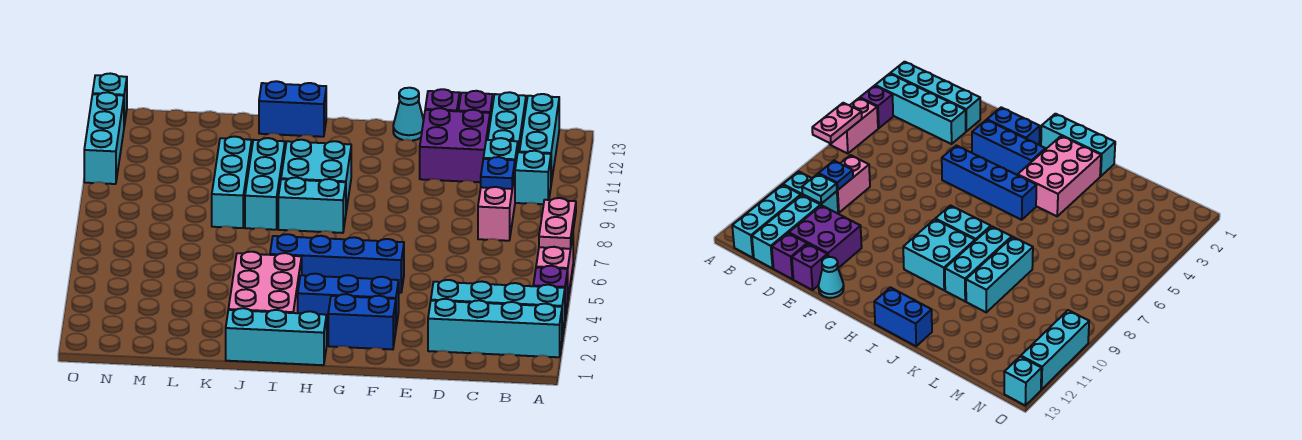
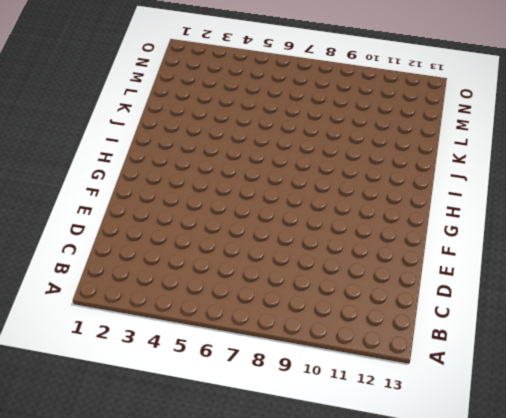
none -> cyan 1x4 brick [428,299,562,357]
none -> cyan 1x4 brick [431,280,565,337]
none -> purple 1x1 brick [533,266,568,316]

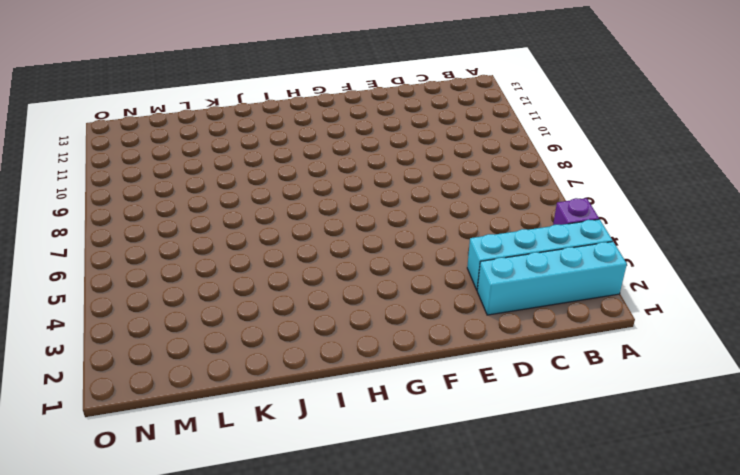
none -> pink 1x2 brick [536,236,573,296]
none -> cyan 1x2 brick [515,151,551,204]
none -> cyan 1x3 brick [520,94,559,183]

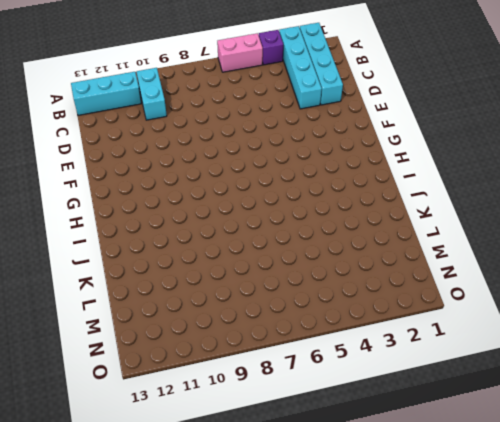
none -> pink 1x2 brick [478,174,515,241]
none -> cyan 1x3 brick [488,92,526,152]
none -> purple 2x2 brick [420,108,490,182]

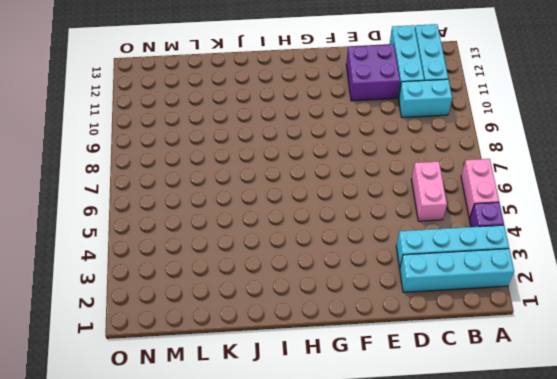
pink 1x2 brick [411,161,447,221] -> pink 1x2 brick moved to [478,174,515,241]
none -> purple 1x1 brick [459,91,493,121]
none -> purple 1x1 brick [425,89,460,111]
none -> blue 1x2 brick [328,294,396,349]

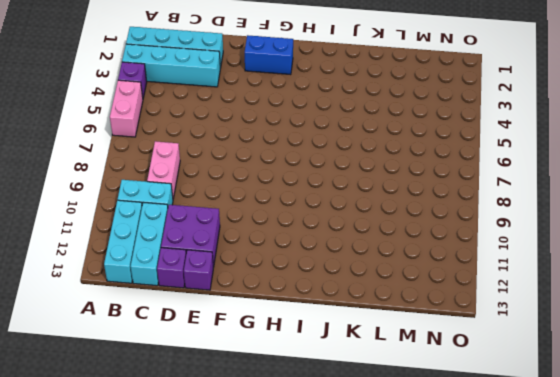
none -> blue 1x3 brick [298,274,399,327]
none -> blue 1x4 brick [270,234,404,293]
none -> cyan 1x1 cone [393,88,424,141]

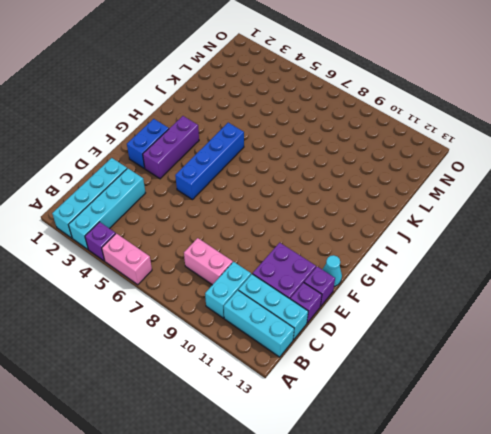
purple 1x3 brick [143,116,199,179] -> blue 1x3 brick [298,274,399,327]
none -> cyan 1x3 brick [226,308,327,365]
none -> cyan 1x2 brick [278,177,346,233]
none -> cyan 2x2 brick [281,140,351,211]

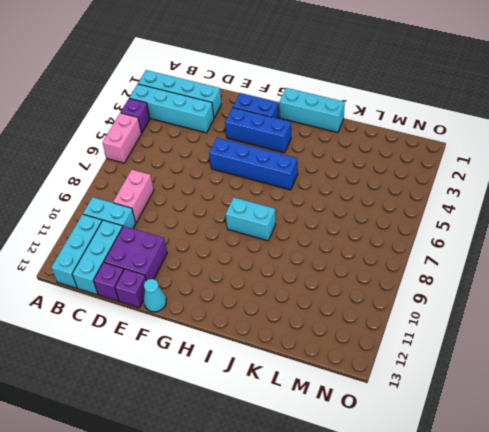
none -> cyan 2x2 brick [281,140,351,211]
none -> pink 2x3 brick [228,252,302,313]
none -> blue 1x2 brick [259,81,326,137]

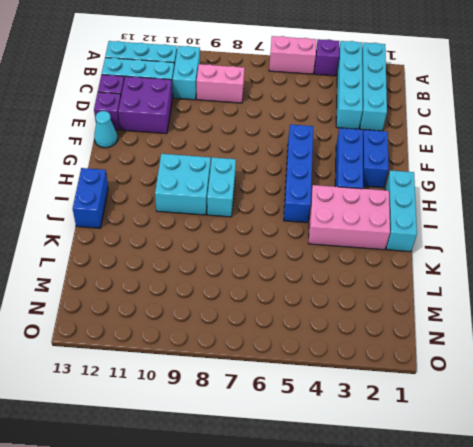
none -> cyan 1x3 brick [245,138,285,230]
none -> cyan 1x3 brick [212,137,252,228]
none -> cyan 1x3 brick [84,92,124,184]

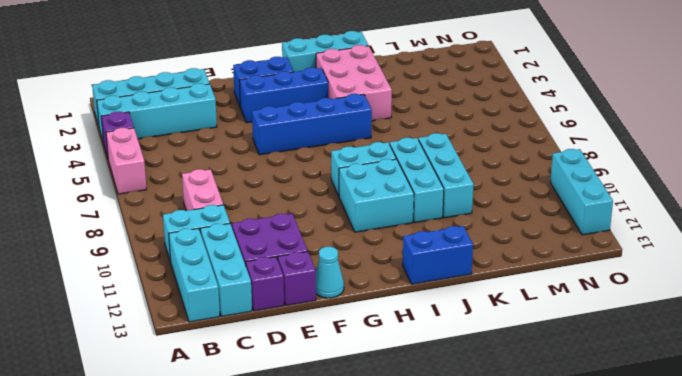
none -> cyan 1x1 brick [93,73,127,125]
none -> pink 1x2 plate [539,198,576,249]
none -> blue 1x1 plate [481,157,515,189]

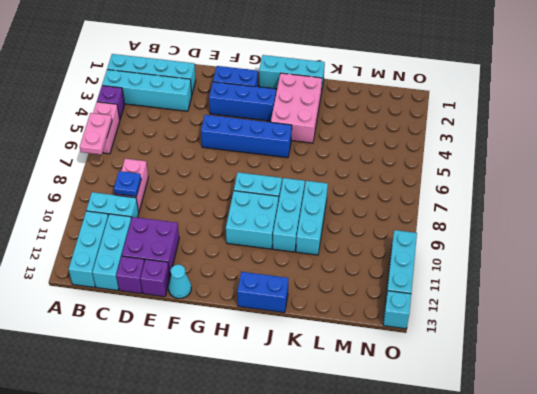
none -> cyan 1x1 plate [483,138,518,168]

